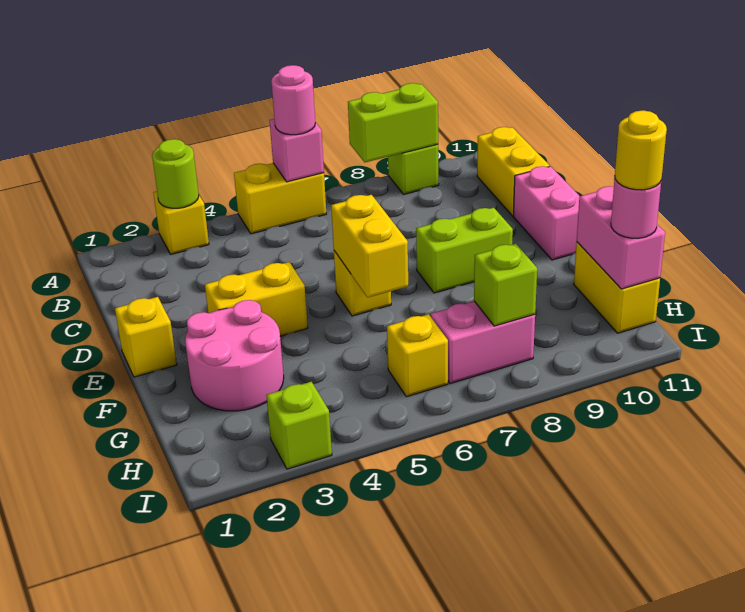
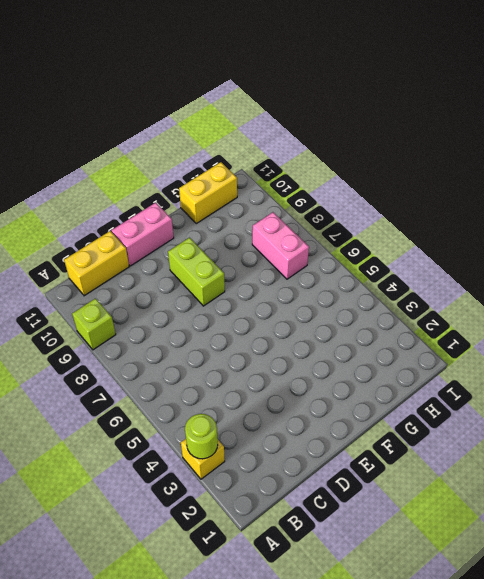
none -> yellow 1x2 brick [234,163,326,234]
none -> yellow 1x1 brick [115,297,177,377]
none -> yellow 1x2 brick [205,262,308,336]

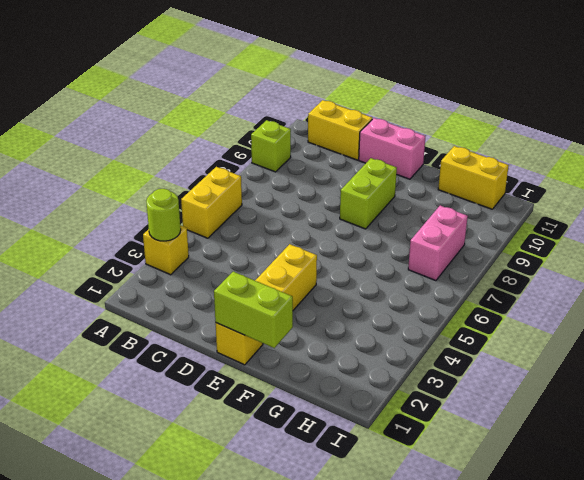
lime 1x2 brick [214,272,293,348] -> lime 1x2 brick turned to [348,83,438,162]
none -> yellow 1x1 brick [334,251,391,316]
none -> pink 2x2 round brick [185,300,284,411]
none -> yellow 1x1 brick [387,314,448,397]

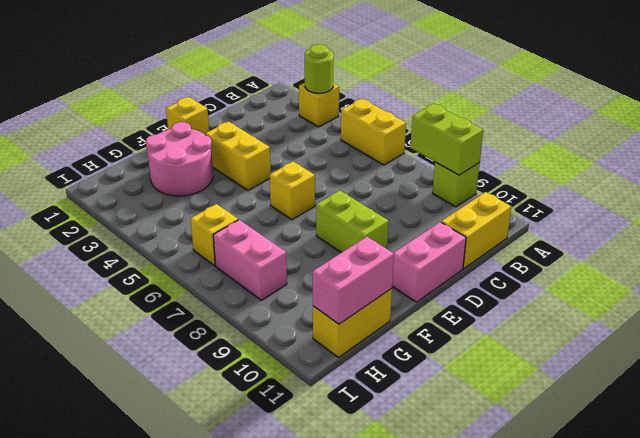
none -> lime 1x1 brick [266,382,332,469]
none -> pink 1x1 brick [270,119,324,182]
none -> yellow 1x2 brick [331,195,408,298]

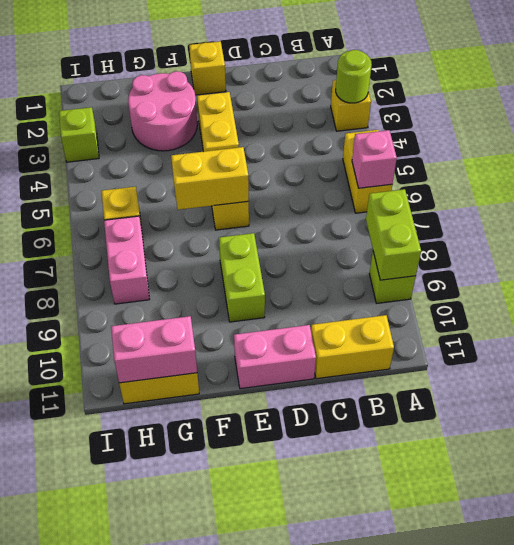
none -> lime 1x1 brick [474,244,537,326]
none -> pink 1x1 round brick [271,65,315,135]
none -> pink 1x1 round brick [611,178,661,238]

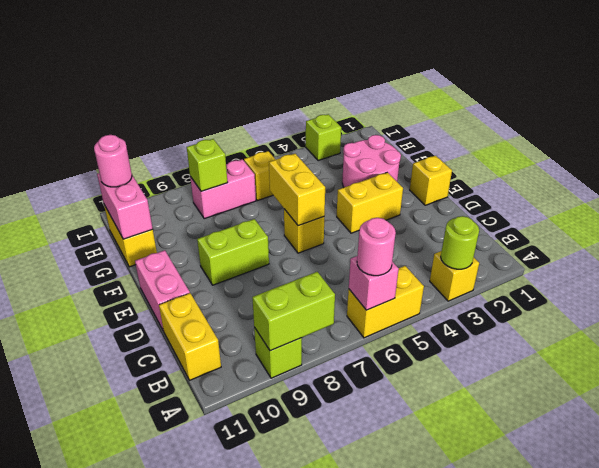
none -> yellow 1x1 round brick [615,110,667,190]

